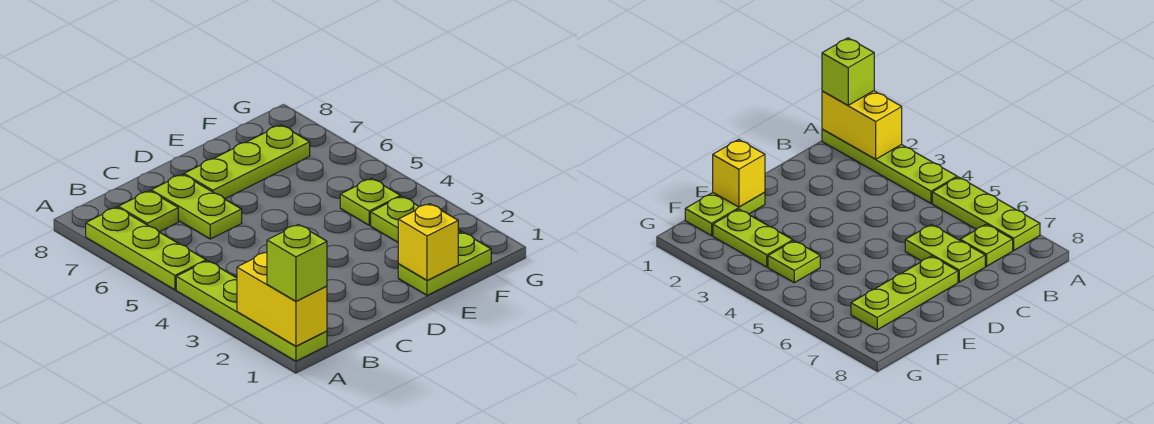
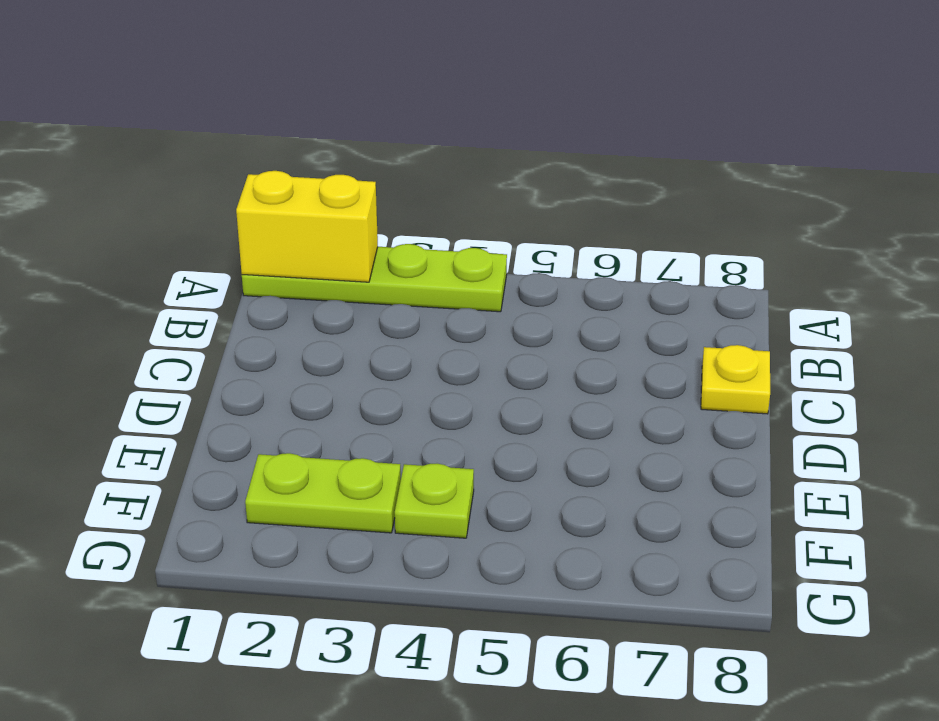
yellow 1x1 plate [701,345,770,414] -> none
none -> lime 1x3 plate [86,207,206,290]
none -> lime 1x1 plate [118,191,178,232]

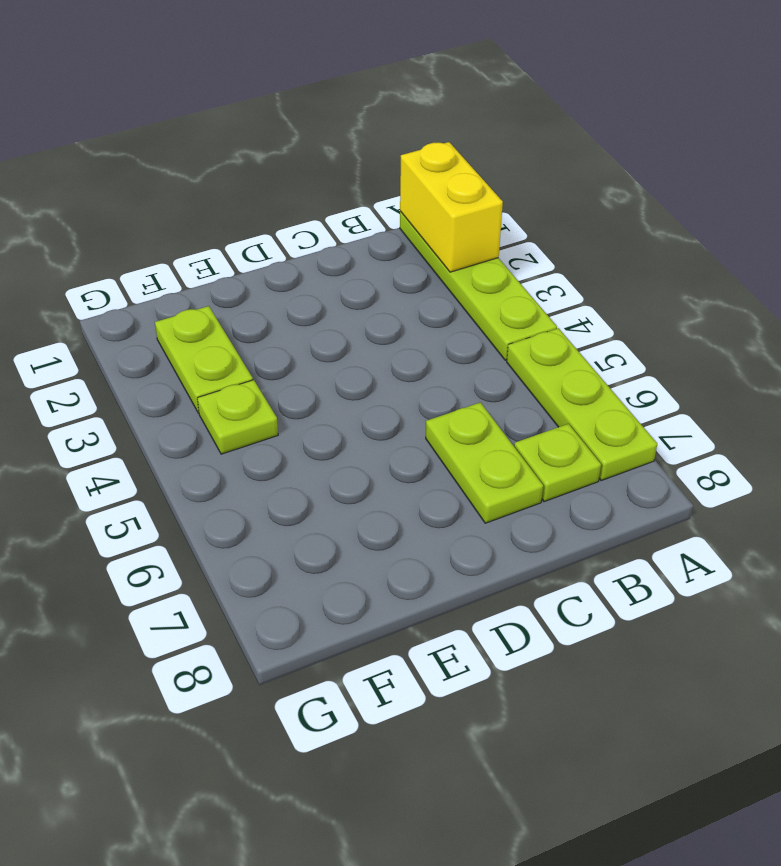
none -> lime 1x3 plate [184,125,310,199]
none -> lime 1x2 plate [398,232,491,295]

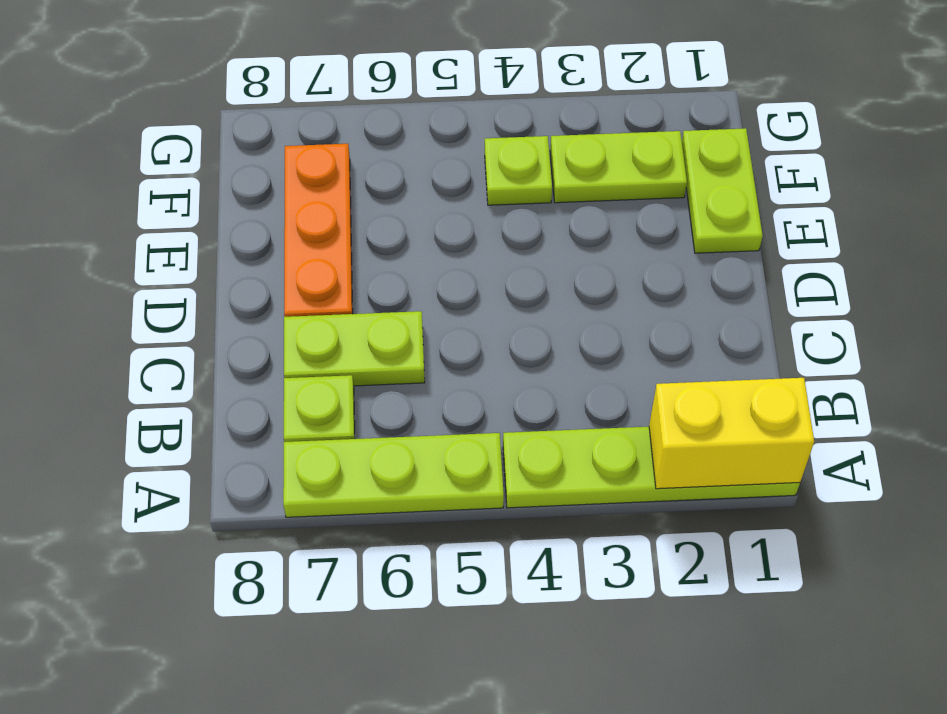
orange 1x3 plate [284,144,353,317] -> lime 1x3 plate [184,125,310,199]
none -> yellow 1x1 brick [398,204,458,280]
none -> lime 1x1 brick [267,224,327,301]

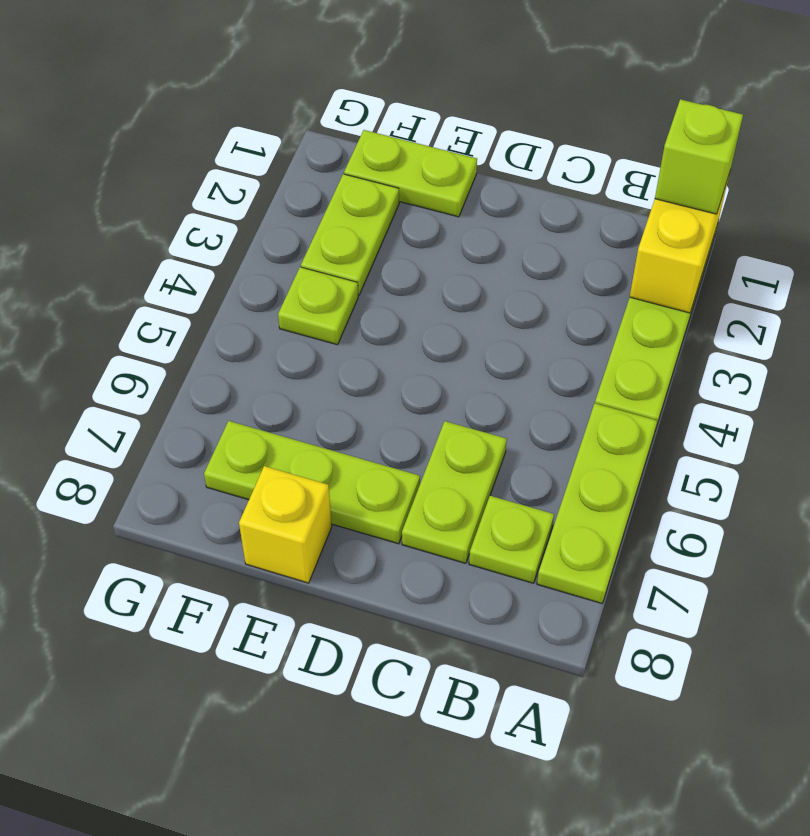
yellow 1x1 brick [239,466,332,583] -> yellow 1x1 brick moved to [398,204,458,280]

